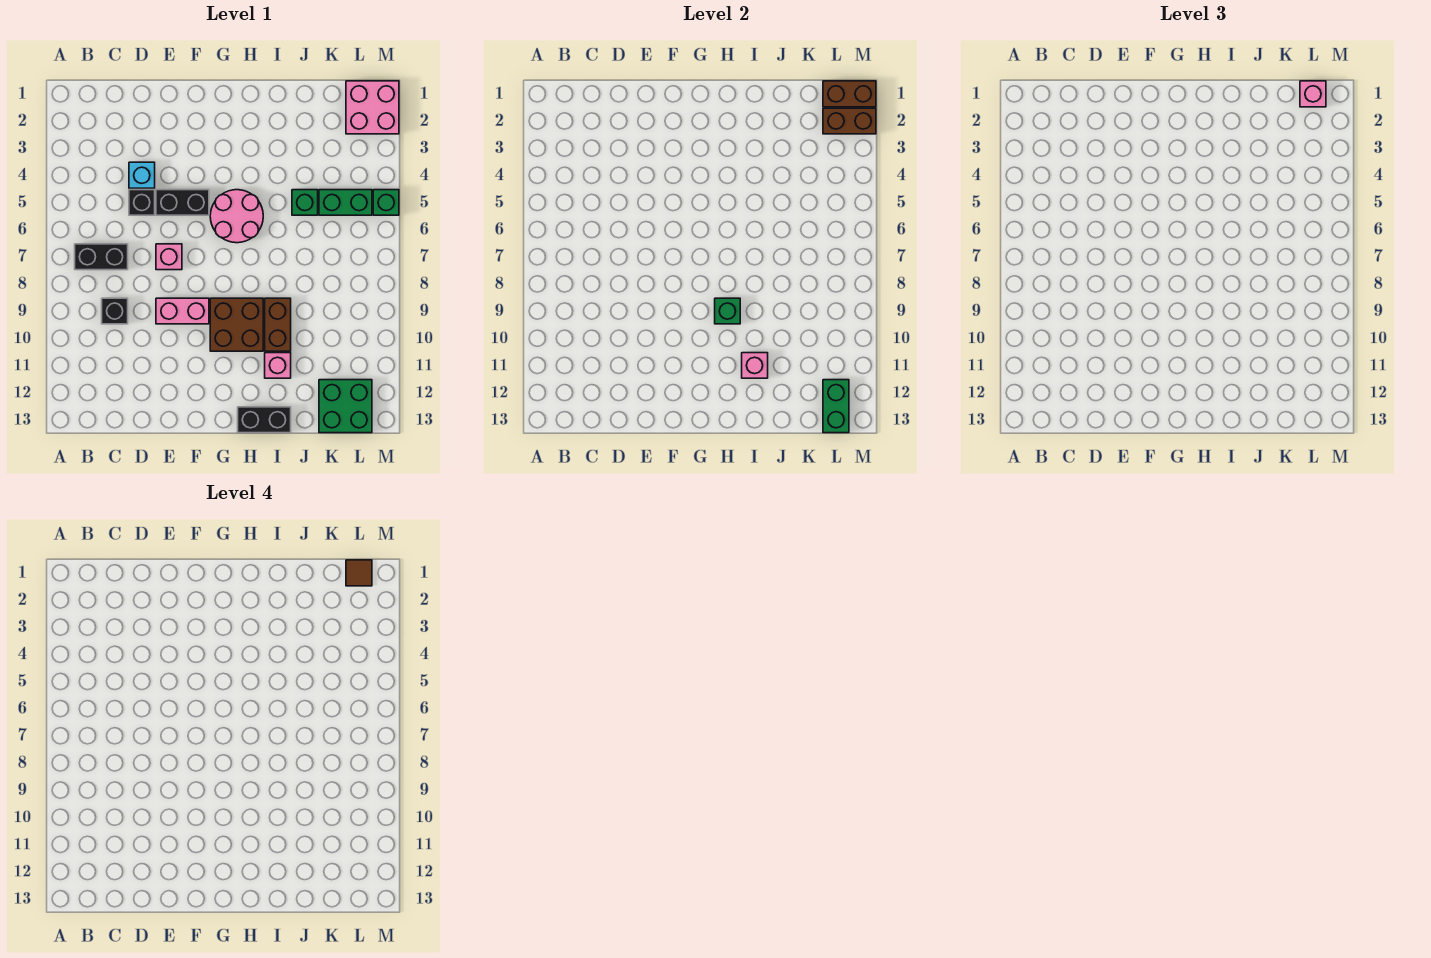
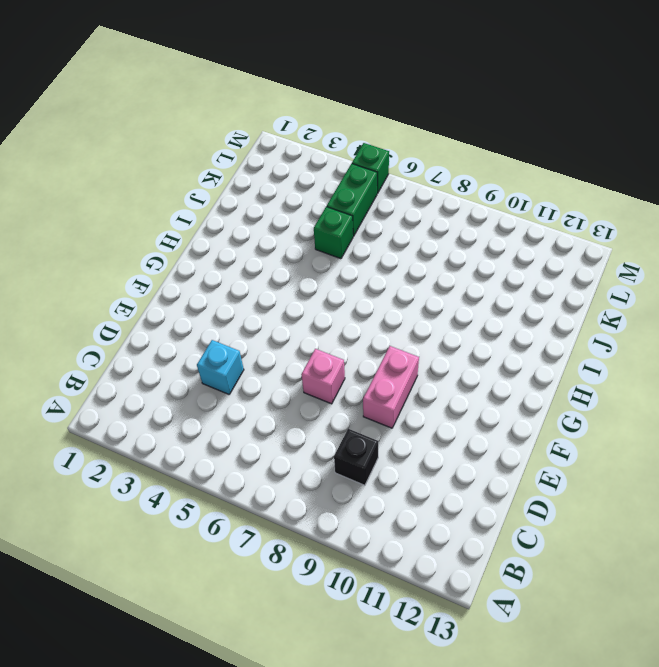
none -> black 1x2 brick [75,244,128,270]
none -> black 1x1 brick [129,190,155,215]
none -> black 1x2 brick [156,190,209,215]

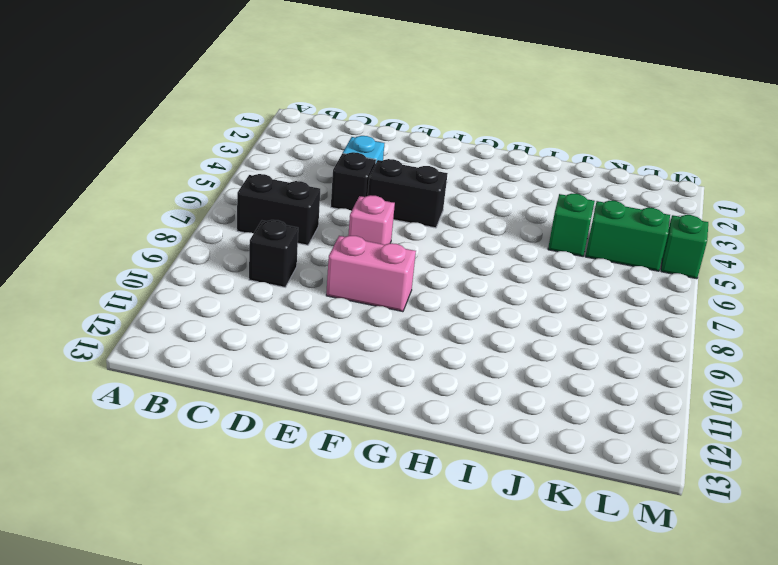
none -> pink 2x2 round brick [210,190,263,243]
none -> brown 2x2 brick [210,298,263,351]
none -> black 1x2 brick [238,407,291,433]

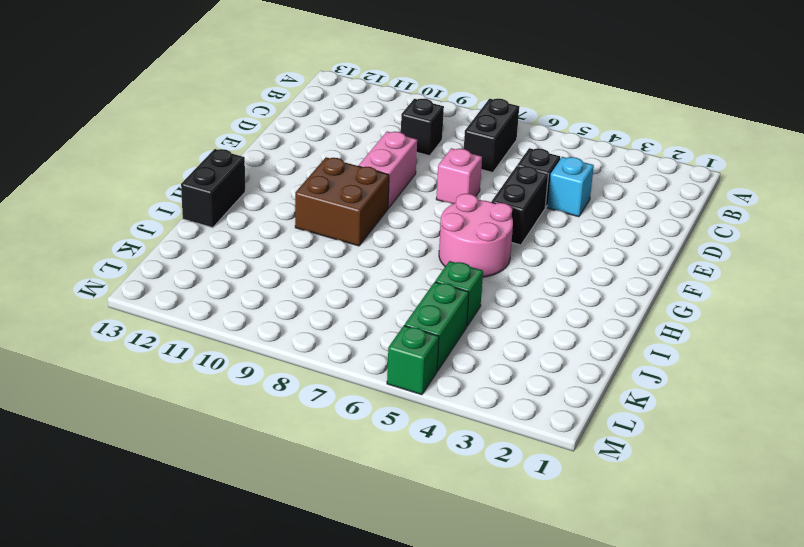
none -> brown 1x2 brick [265,298,291,351]
none -> pink 1x1 brick [265,353,291,378]
none -> green 2x2 brick [319,380,372,433]

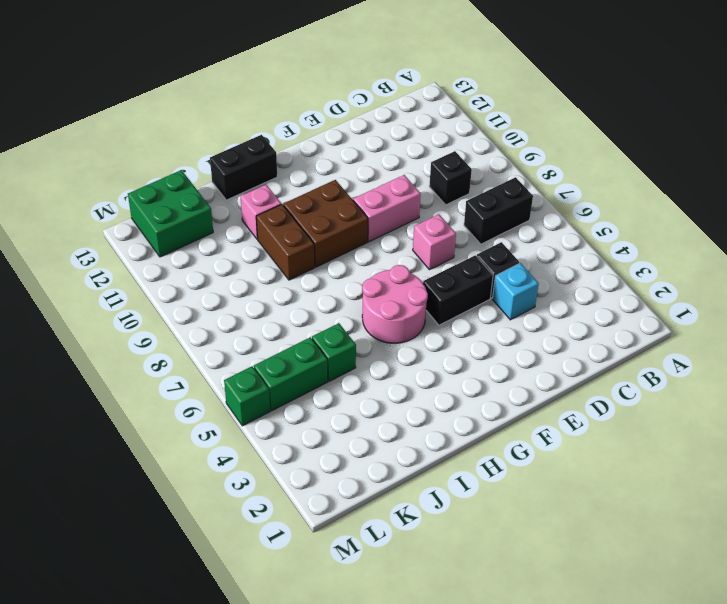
none -> pink 2x2 brick [346,81,399,134]
none -> green 1x1 brick [715,298,740,324]
none -> pink 1x1 brick [742,353,768,378]

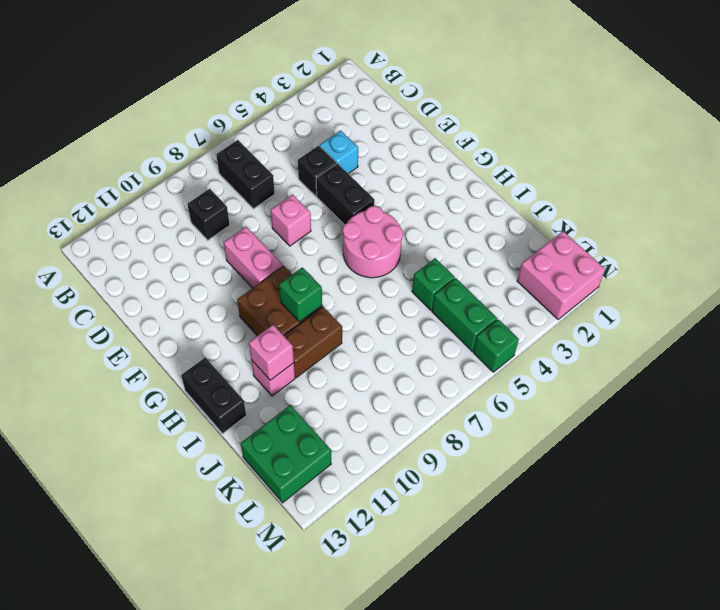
none -> brown 1x2 brick [823,81,876,107]
none -> brown 1x2 brick [823,108,876,134]
none -> green 1x2 brick [823,380,849,433]

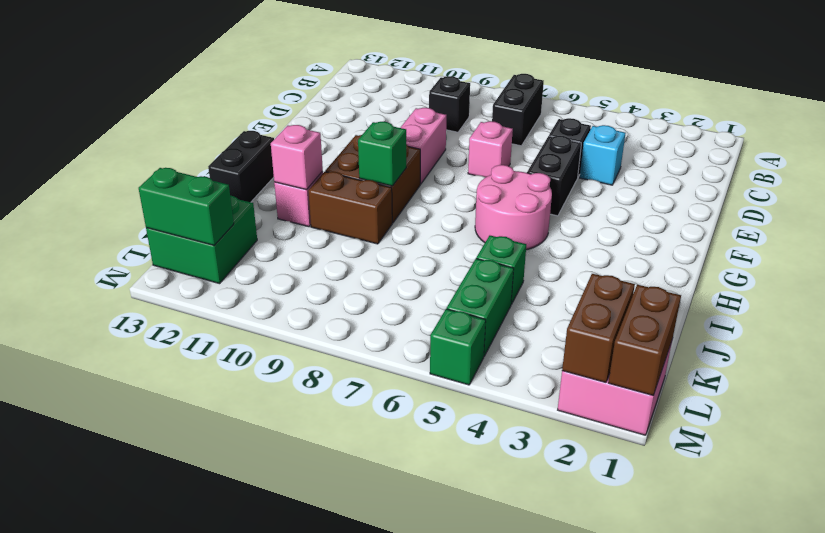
none -> pink 1x1 brick [1300,81,1326,107]
none -> brown 1x1 tile [346,560,372,586]

